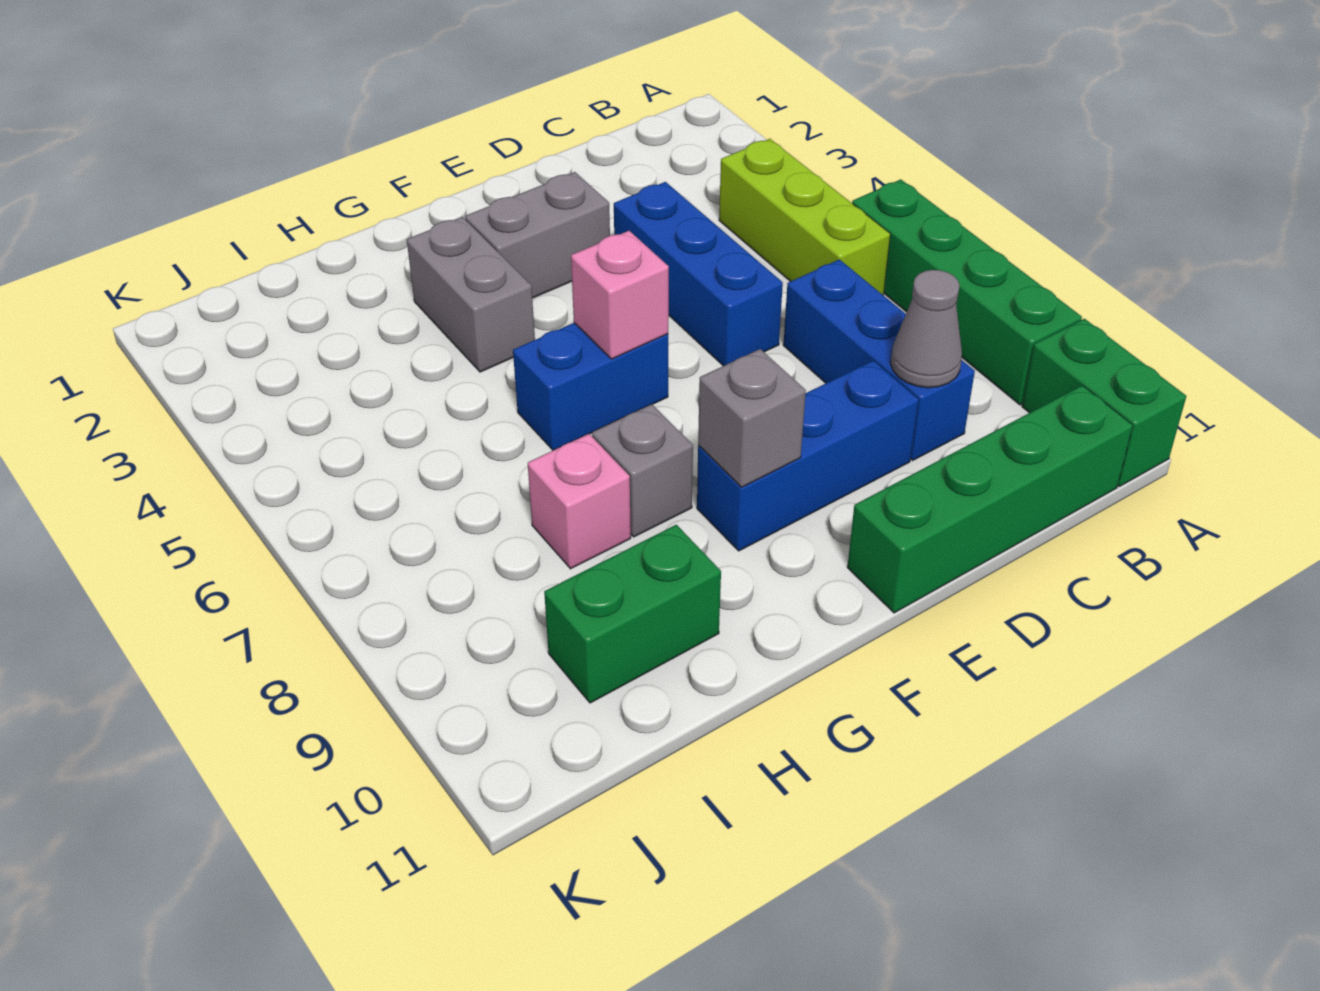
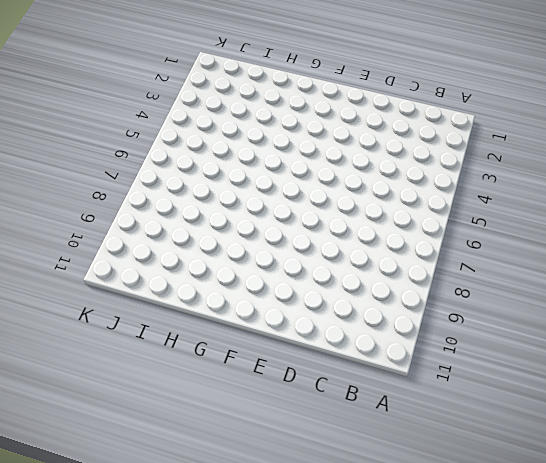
none -> green 1x4 brick [852,179,1082,405]
none -> green 1x2 brick [1022,319,1186,486]
none -> lime 1x3 brick [719,139,890,295]

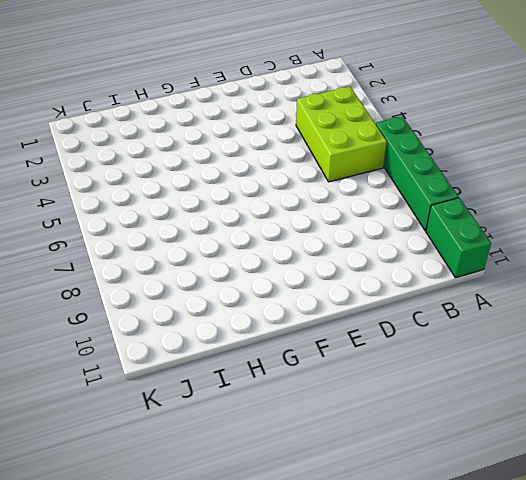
lime 2x3 brick [296,87,387,182] -> lime 1x3 brick [719,139,890,295]
none -> green 1x4 brick [847,385,1133,613]
none -> blue 1x3 brick [783,259,975,460]
none -> blue 1x3 brick [614,182,783,366]

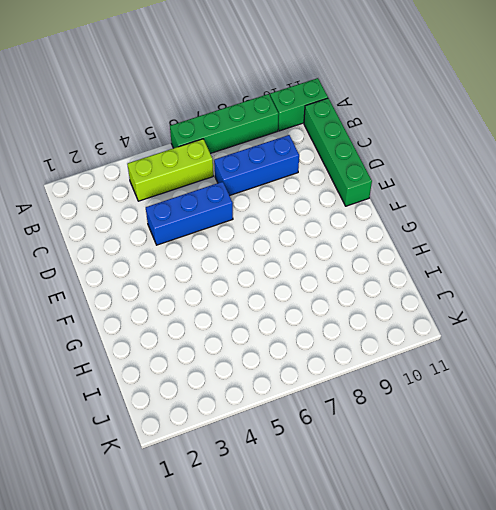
none -> blue 1x3 brick [697,360,919,551]
none -> grey 1x2 brick [465,172,610,298]
none -> blue 1x2 brick [513,323,668,450]

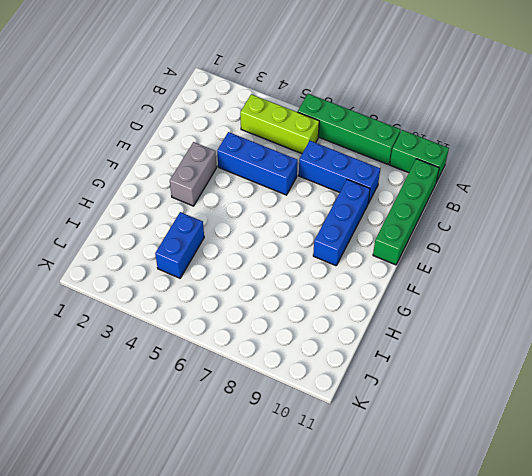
blue 1x2 brick [155,212,204,278] -> blue 1x2 brick moved to [513,323,668,450]
none -> grey 1x2 brick [407,217,535,372]
none -> grey 1x1 brick [592,404,693,537]
none -> pink 1x1 brick [528,434,631,569]

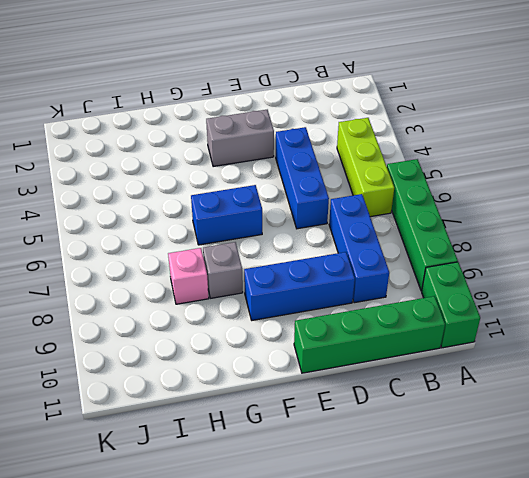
none -> grey 1x2 brick [407,217,535,372]
none -> green 1x2 brick [544,525,721,703]
none -> grey 1x1 cone [891,270,962,388]

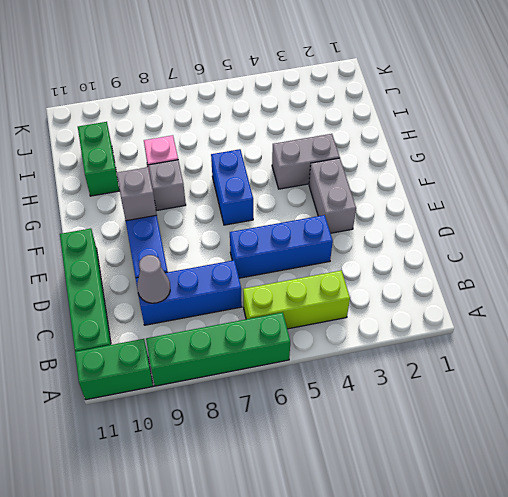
none -> pink 1x1 brick [571,231,669,359]

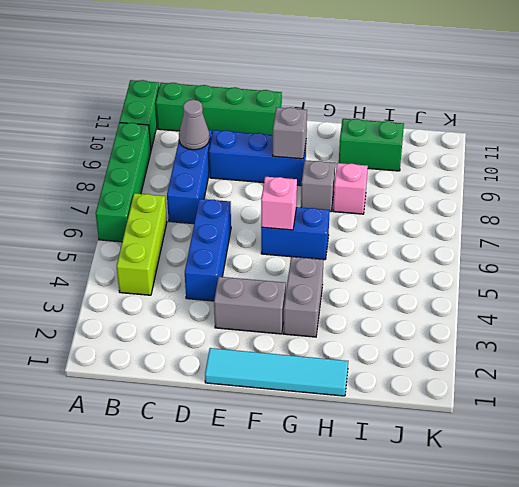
cyan 1x4 tile [205,348,348,396] -> none

